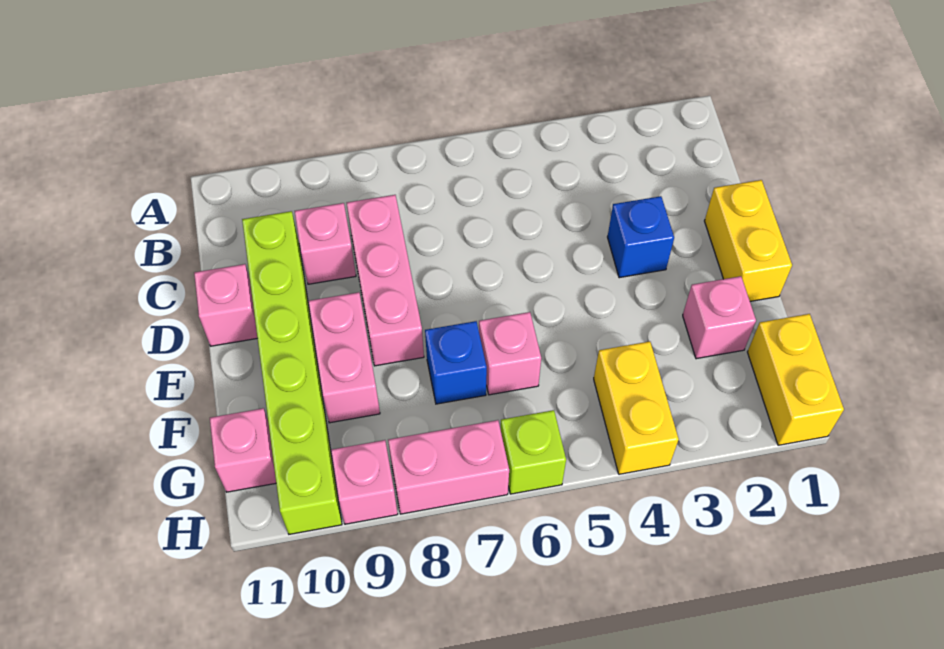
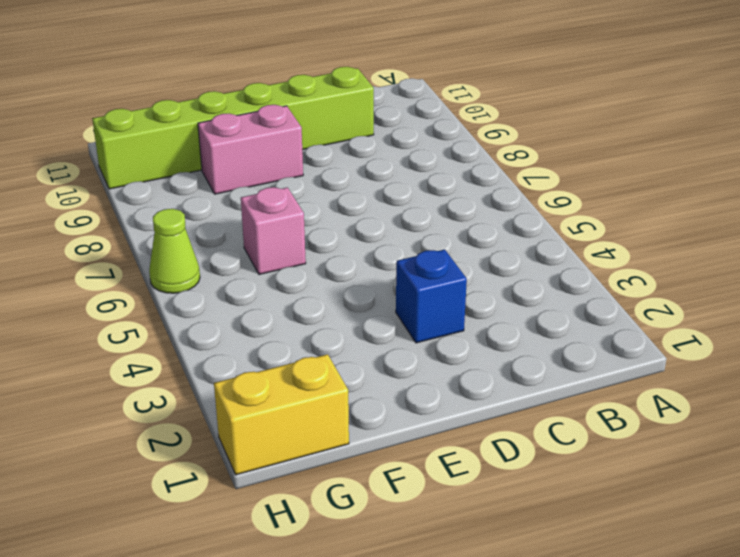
lime 1x1 cone [149,209,200,293] -> lime 1x1 brick [501,410,566,494]
none -> pink 1x3 brick [347,195,424,366]
none -> pink 1x1 brick [295,203,356,284]
none -> yellow 1x2 brick [705,180,792,301]

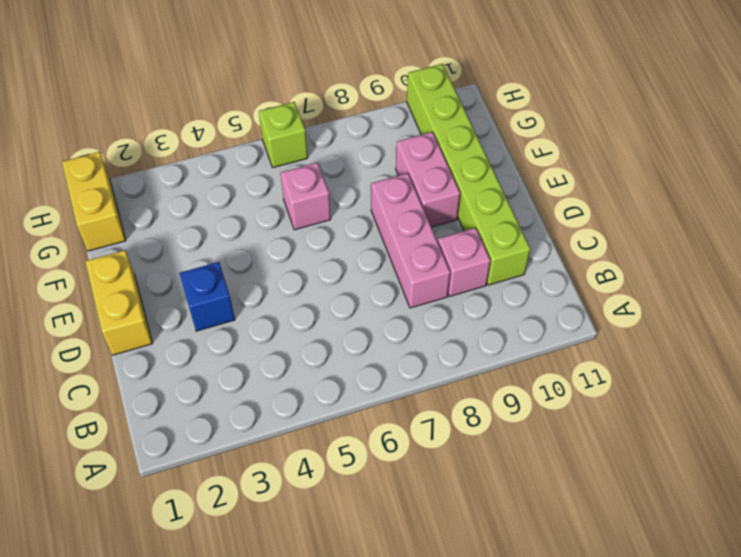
none -> pink 1x1 brick [194,264,257,346]
none -> pink 1x1 brick [683,276,756,359]
none -> blue 1x1 brick [425,321,487,404]

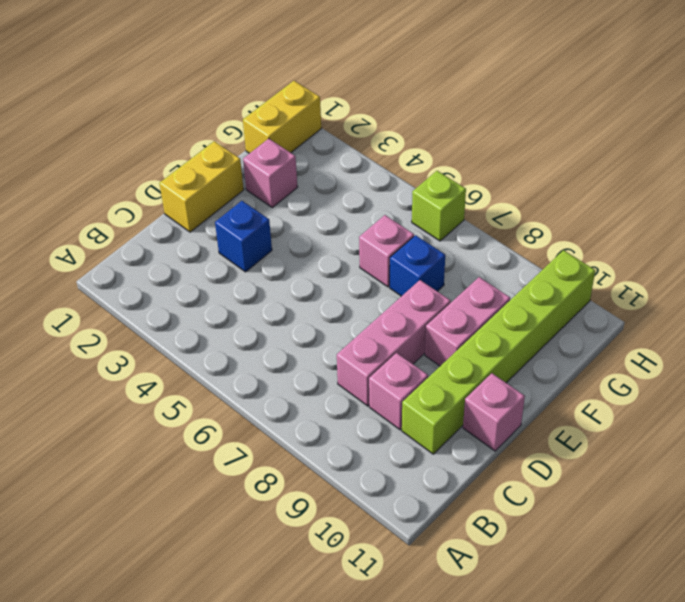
none -> yellow 1x2 brick [594,341,679,474]
none -> pink 1x1 brick [210,408,276,492]
none -> pink 1x2 brick [388,420,509,514]

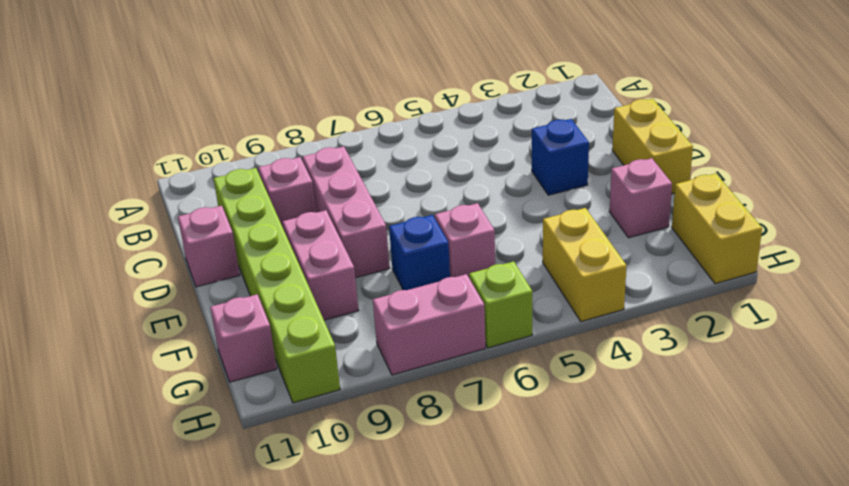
none -> pink 1x1 brick [331,440,398,524]

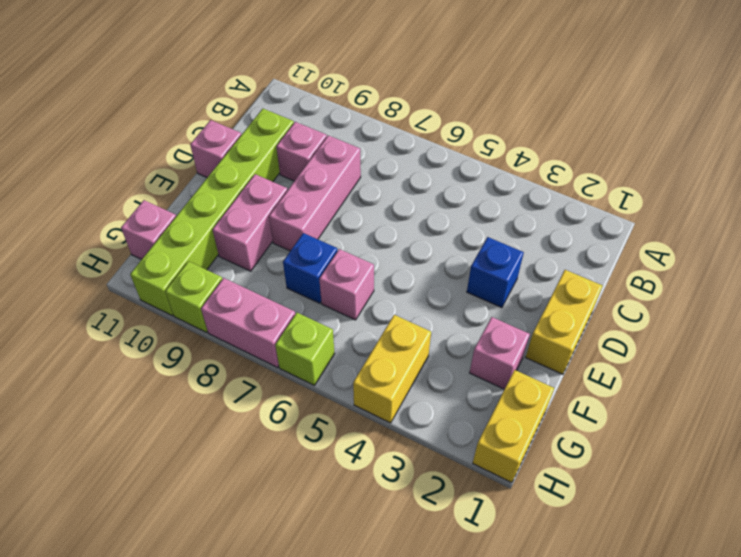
lime 1x1 brick [165,261,222,332] -> pink 1x1 brick [331,440,398,524]

